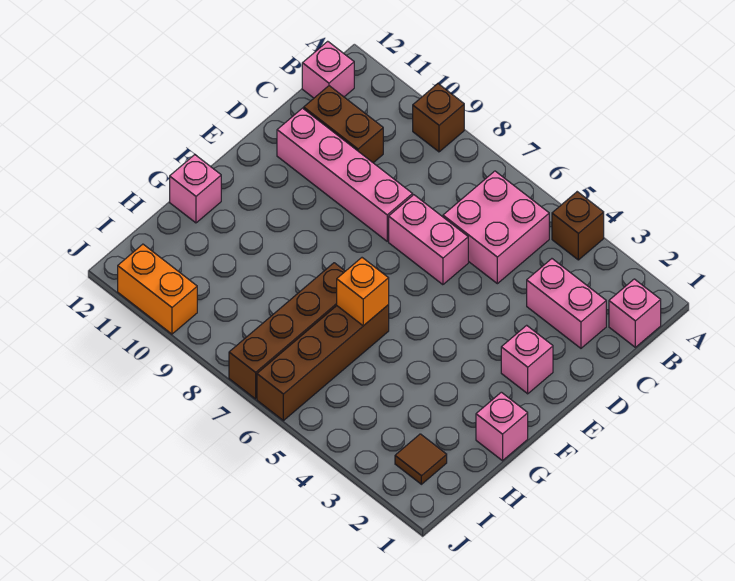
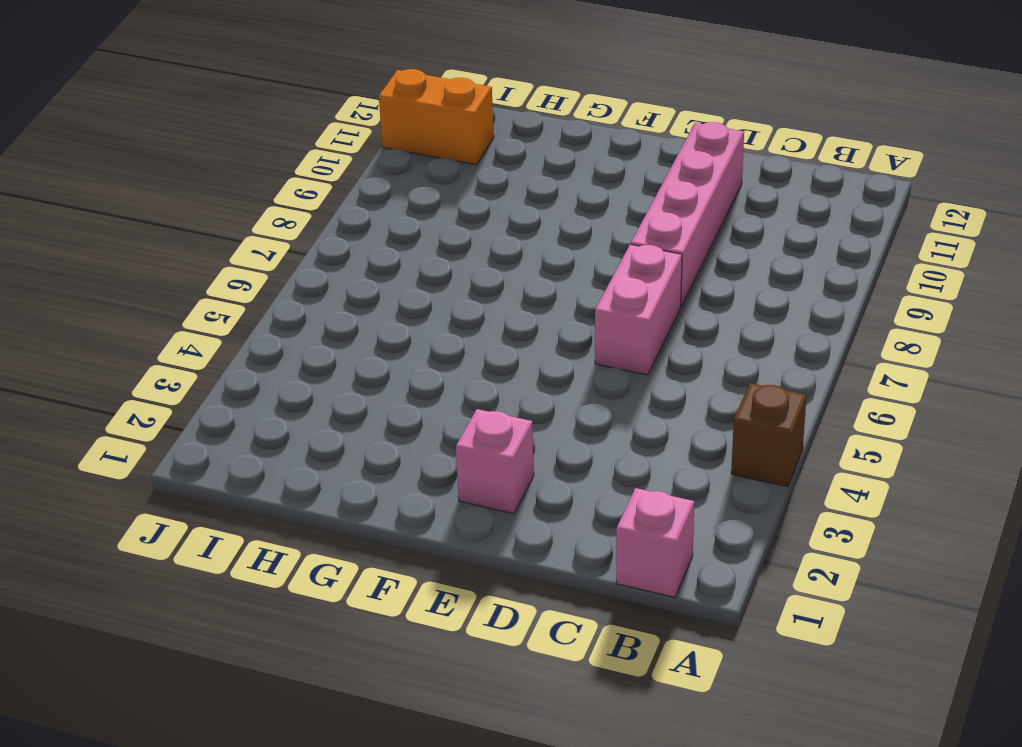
orange 1x2 brick [379,69,494,165] -> orange 1x2 brick turned to [118,244,197,334]
none -> brown 1x1 brick [413,84,464,152]
none -> pink 2x2 brick [443,171,549,284]
none -> pink 1x1 brick [302,41,354,98]

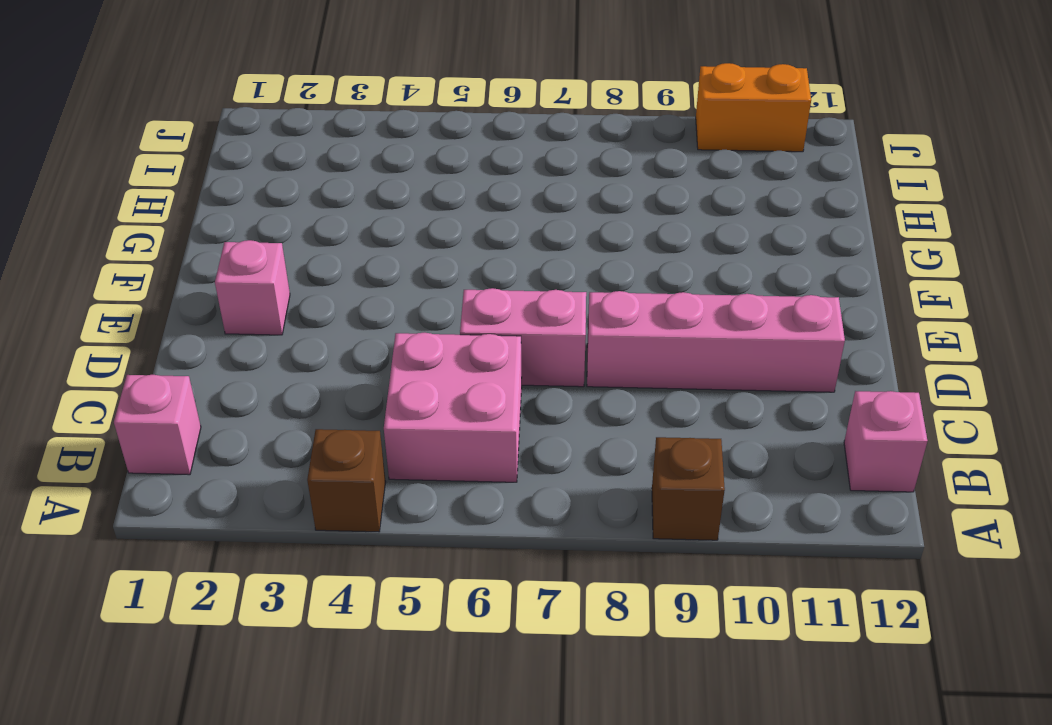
none -> pink 1x2 brick [527,259,606,348]
none -> brown 1x2 brick [304,86,383,163]
none -> pink 1x1 brick [476,392,528,461]

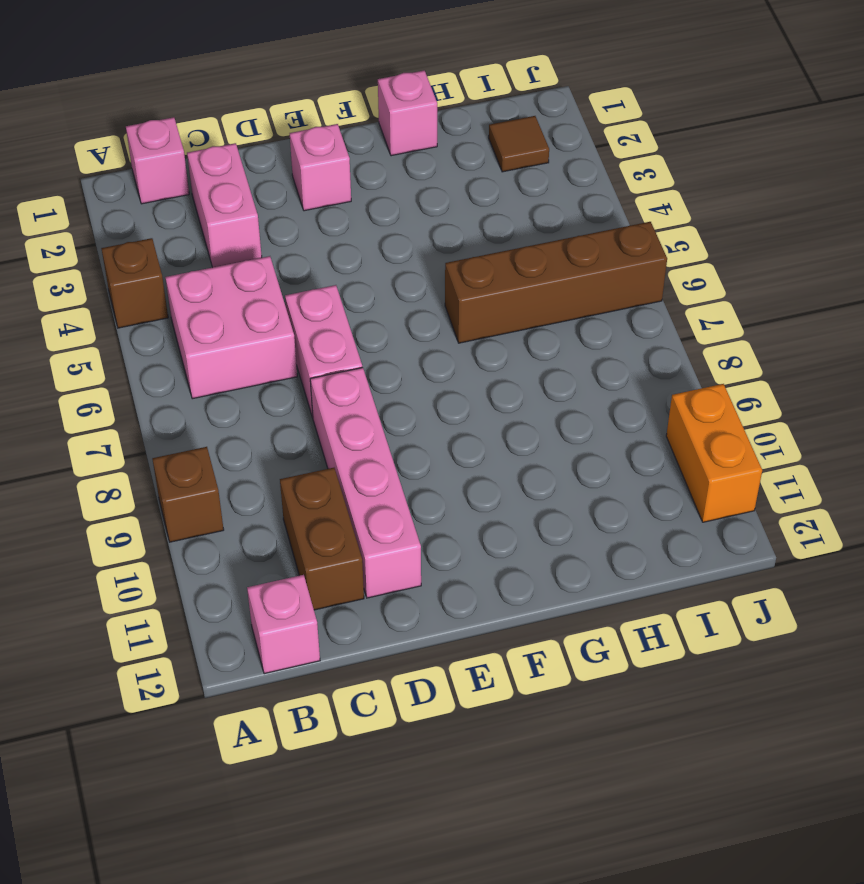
none -> brown 1x4 brick [229,263,345,399]
none -> pink 1x1 brick [170,155,221,223]
none -> orange 1x1 brick [337,258,389,326]

